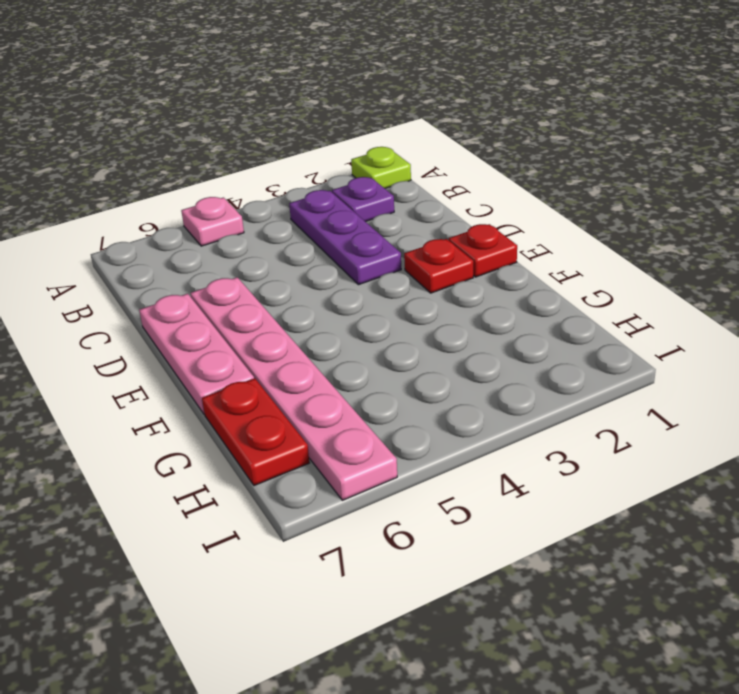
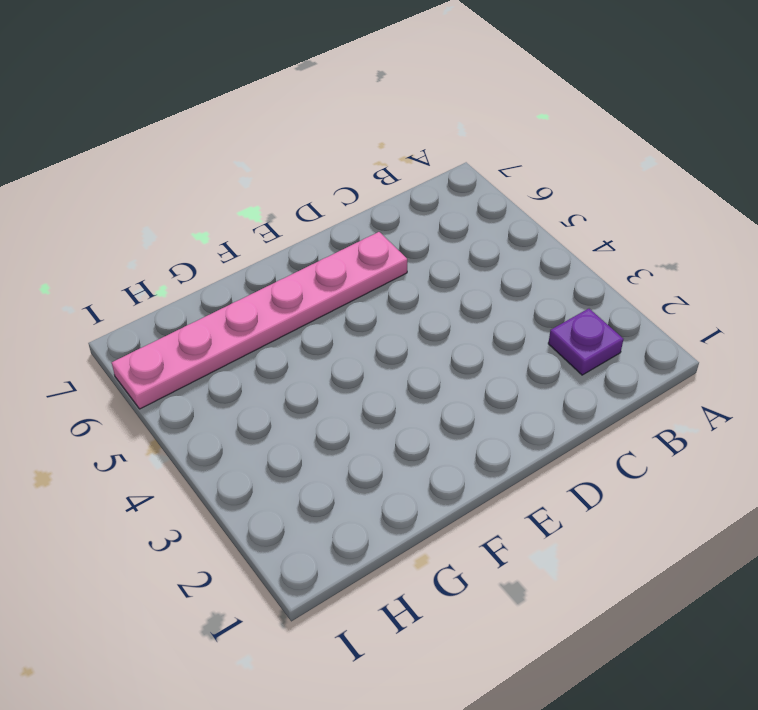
none -> lime 1x1 plate [351,147,411,188]
none -> pink 1x1 plate [181,197,244,246]

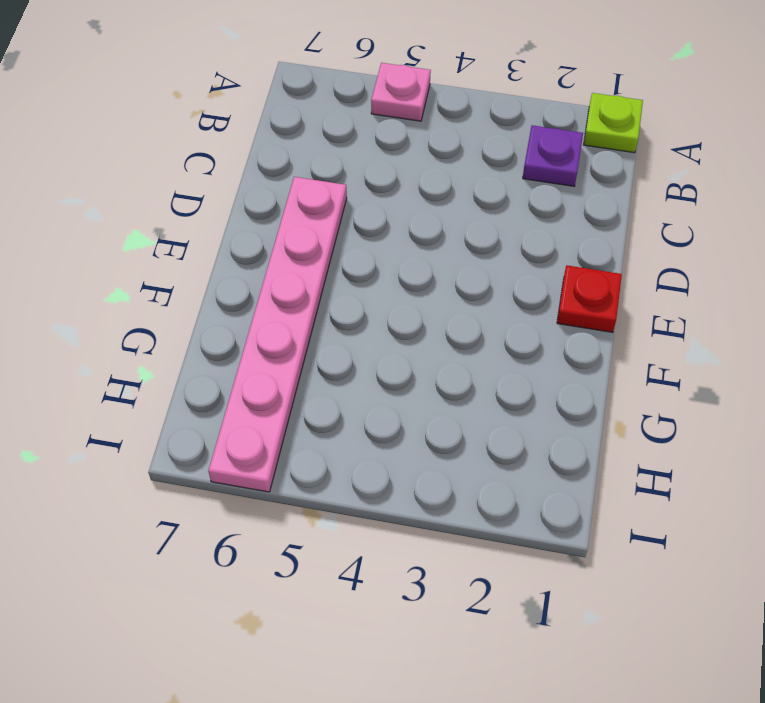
none -> purple 1x3 plate [289,190,401,285]
none -> pink 1x3 plate [139,294,254,414]

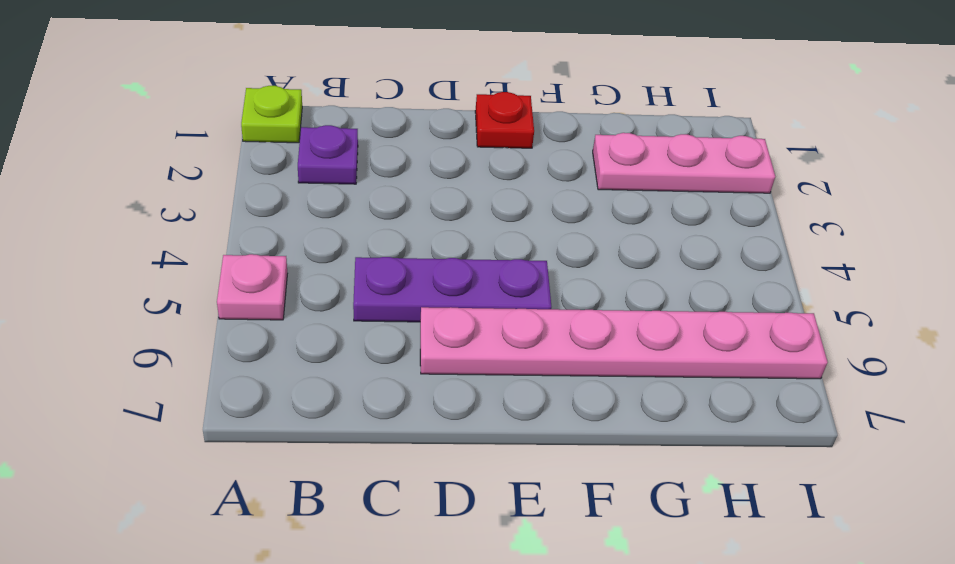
purple 1x3 plate [353,257,551,322] -> purple 1x3 plate moved to [289,190,401,285]
pink 1x3 plate [593,133,775,193] -> pink 1x3 plate moved to [139,294,254,414]
none -> red 1x1 plate [404,239,473,293]
none -> red 1x2 plate [202,378,309,486]

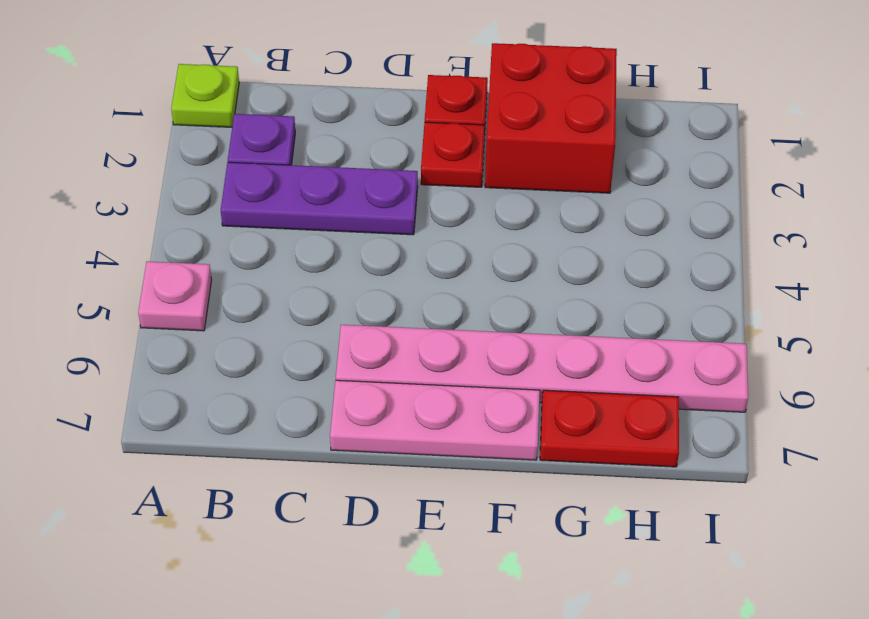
red 2x2 brick [485,43,617,193] -> none

